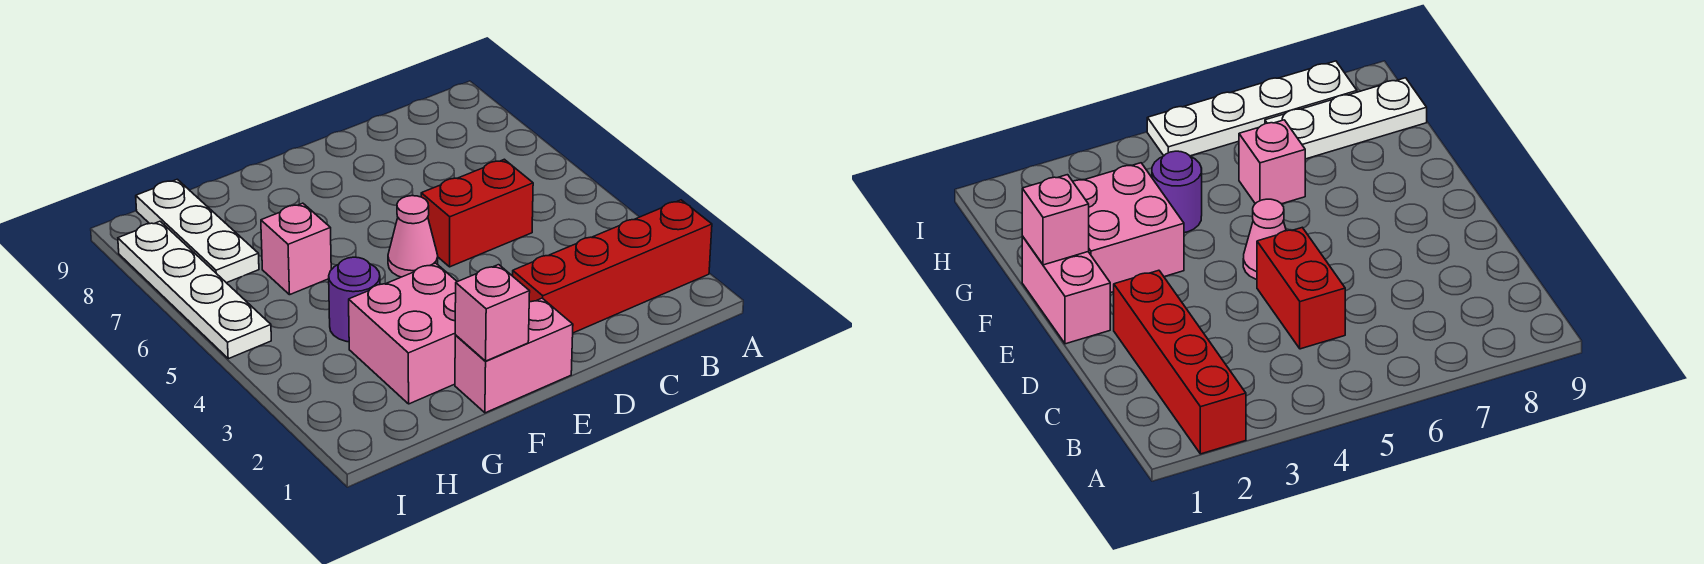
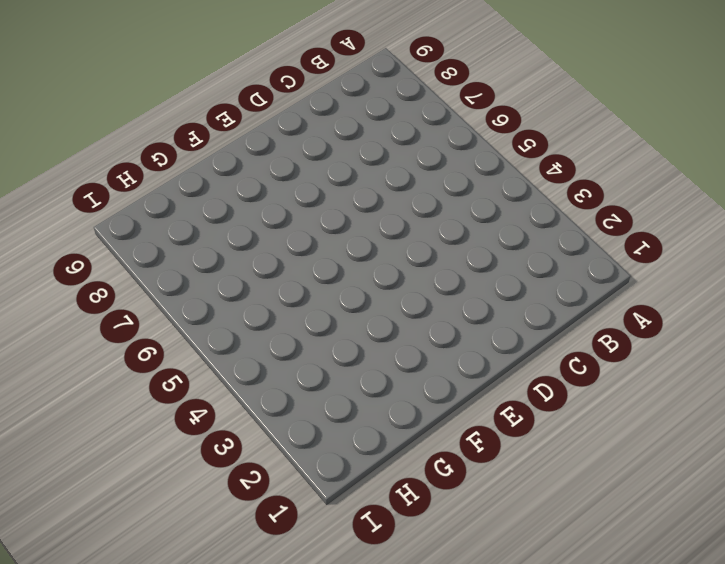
none -> red 1x4 brick [513,200,712,333]
none -> red 1x2 brick [421,159,533,267]

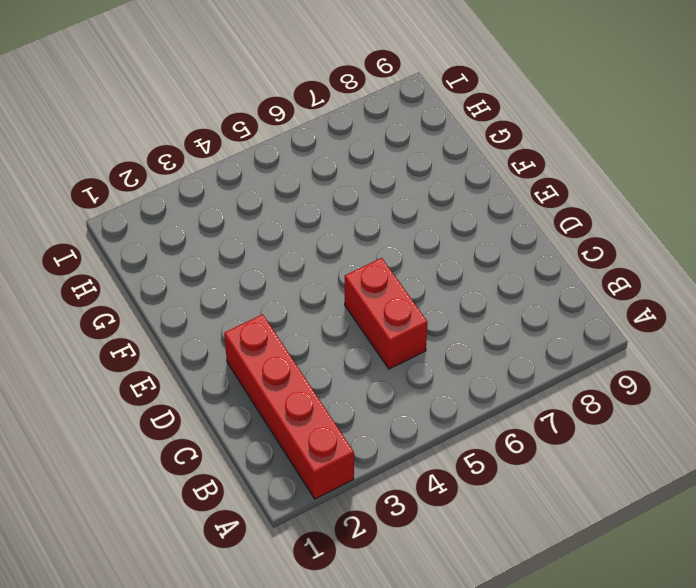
none -> pink 1x2 brick [455,298,573,413]
none -> pink 1x1 cone [388,196,438,277]

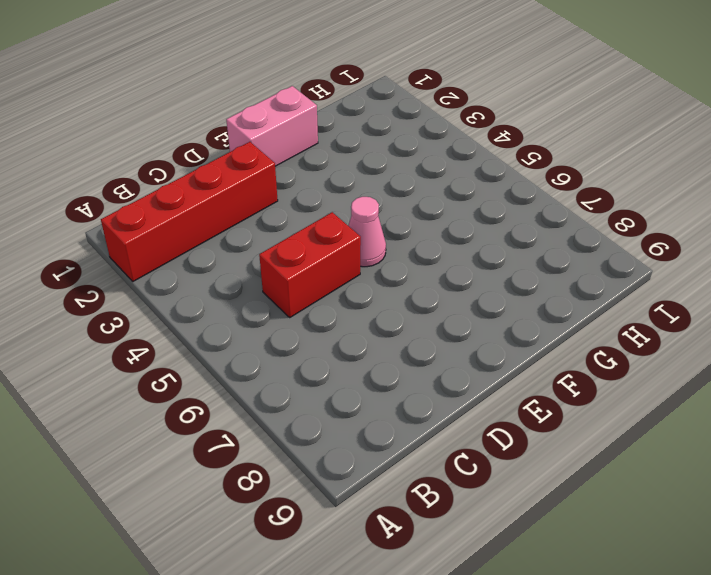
none -> pink 2x2 brick [349,263,457,404]
none -> purple 1x1 round brick [329,257,380,342]

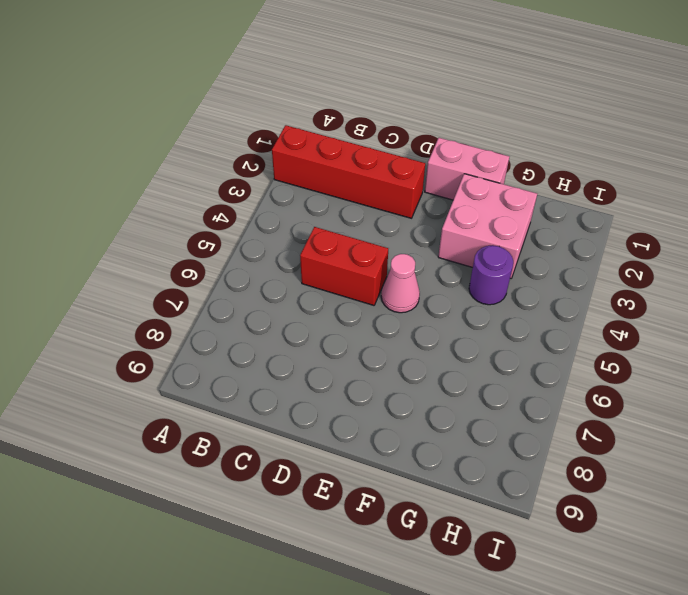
none -> pink 1x1 brick [261,203,331,295]
none -> white 1x3 plate [136,179,259,283]

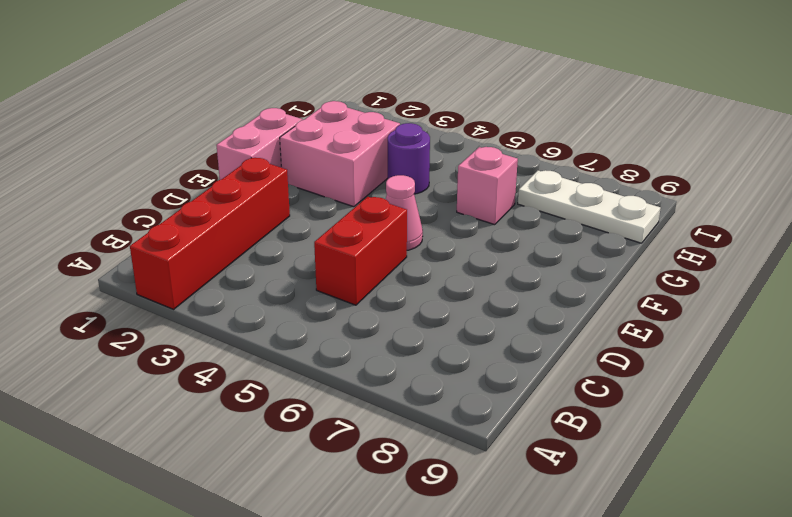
none -> white 1x4 plate [118,221,271,359]
none -> pink 1x1 brick [455,265,530,361]

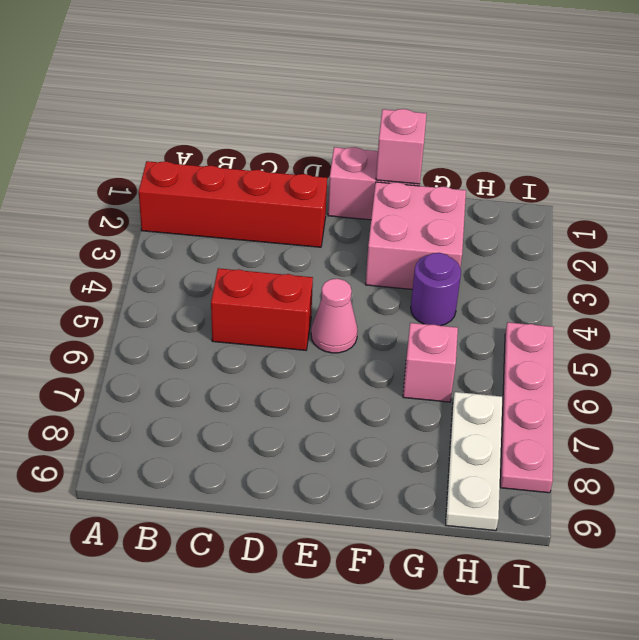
pink 1x4 plate [500,322,554,493] -> white 1x4 plate [118,221,271,359]

